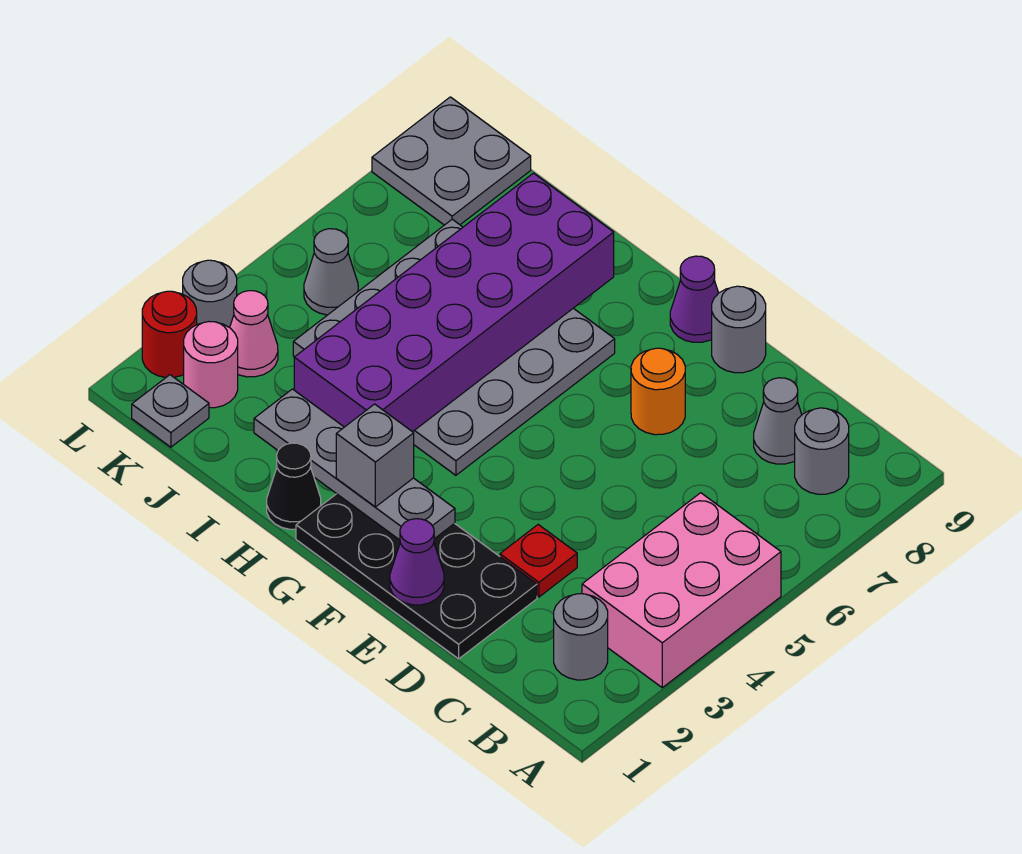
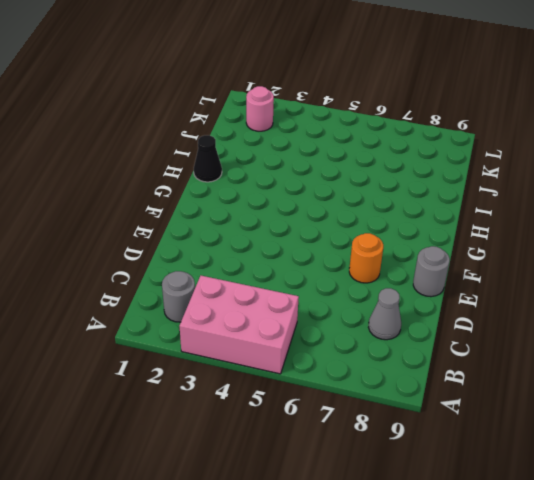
none -> grey 1x1 round brick [795,408,849,494]
none -> black 2x4 plate [296,494,537,659]
none -> red 1x1 plate [500,525,577,597]

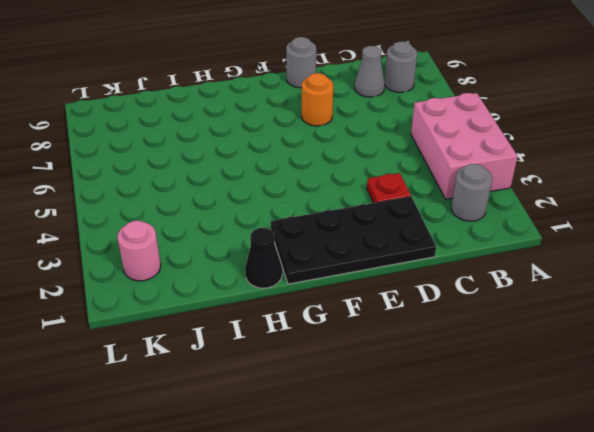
none -> purple 1x1 cone [670,256,718,342]
none -> grey 4x4 plate [293,219,615,475]
none -> grey 1x1 plate [132,375,209,447]

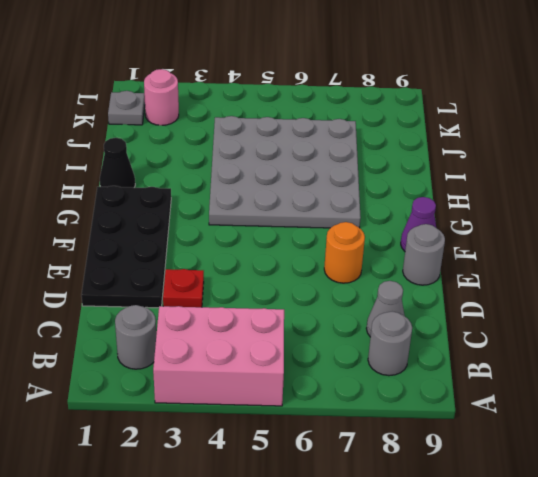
none -> pink 1x1 cone [230,291,278,377]
none -> grey 1x1 cone [304,229,358,315]
none -> grey 2x2 plate [372,97,531,225]

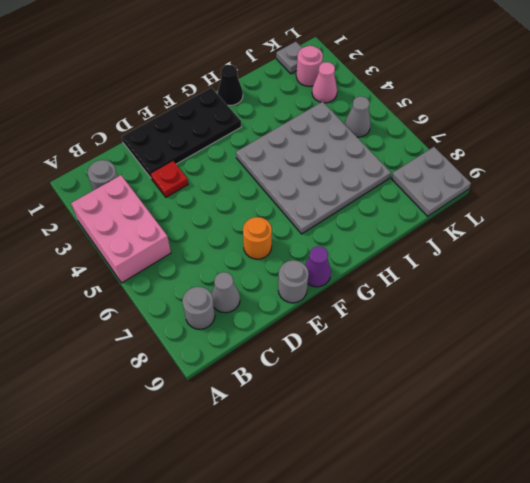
none -> red 1x1 round brick [142,291,197,378]
none -> grey 1x1 round brick [183,260,237,327]
none -> purple 1x1 cone [390,519,444,605]

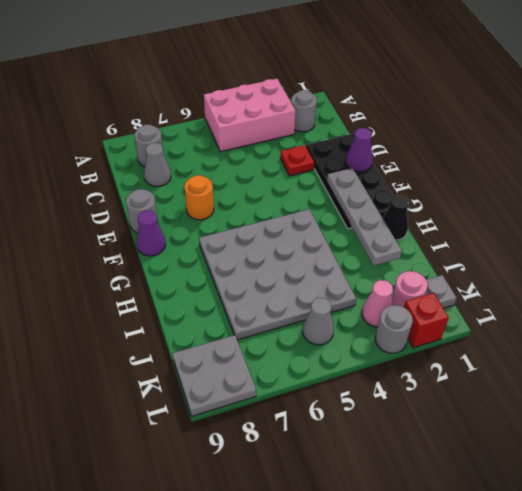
red 1x1 brick [404,293,449,348] -> red 1x1 round brick [142,291,197,378]
none -> purple 2x6 brick [294,173,614,432]
none -> grey 1x1 brick [336,404,414,507]

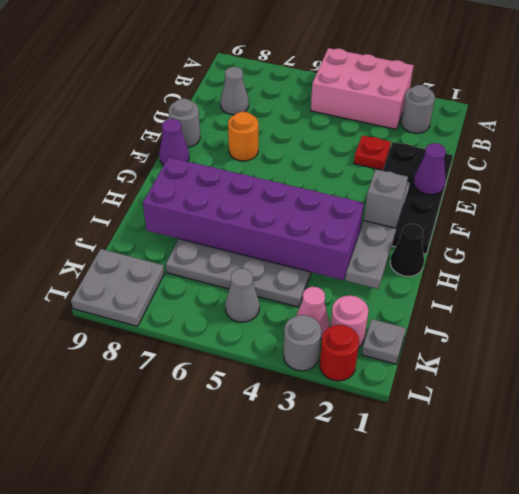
none -> grey 1x1 round brick [795,408,849,494]

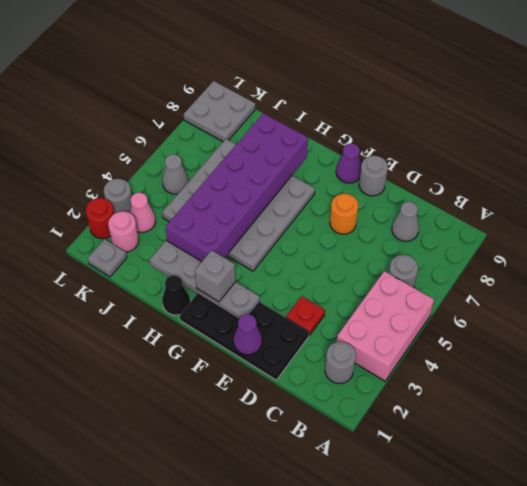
grey 1x1 round brick [389,255,418,288] -> grey 1x1 round brick moved to [795,408,849,494]

